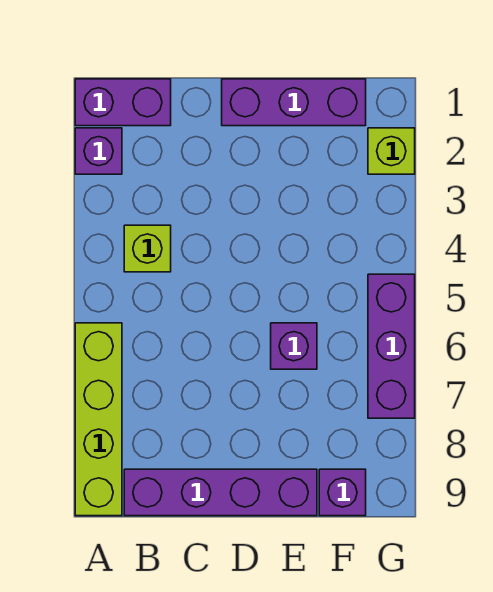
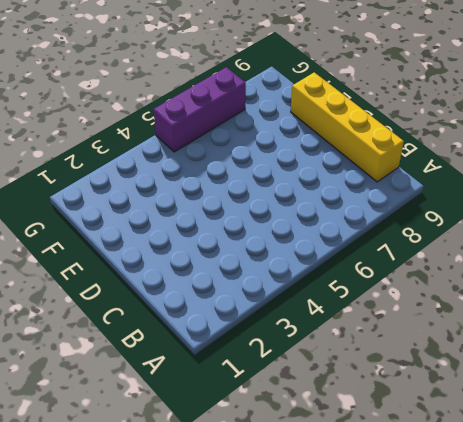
yellow 1x4 brick [291,72,404,182] -> purple 1x4 brick [124,469,317,516]
none -> purple 1x2 brick [75,79,171,126]
none -> purple 1x1 brick [75,128,122,174]

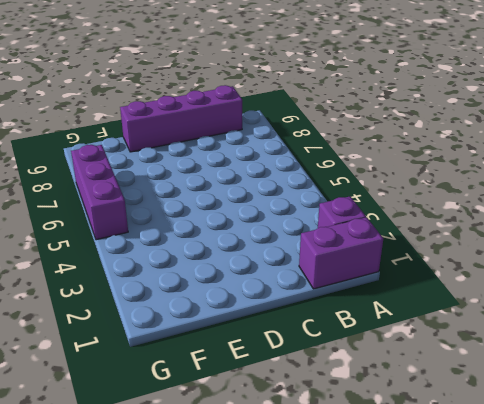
none -> lime 1x4 brick [75,323,122,516]
none -> lime 1x1 brick [124,225,171,272]

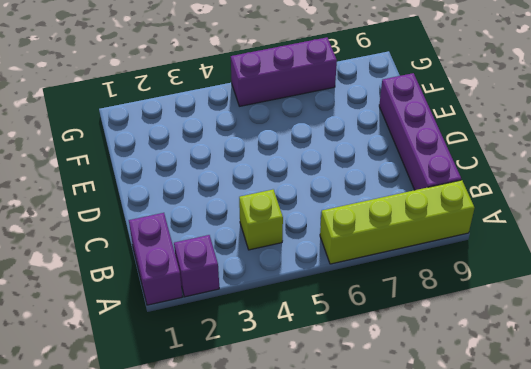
none -> purple 1x3 brick [222,79,366,126]
none -> purple 1x1 brick [271,323,317,369]

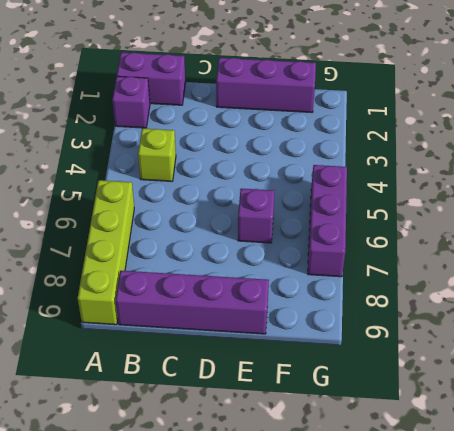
none -> purple 1x1 brick [319,469,366,516]
none -> lime 1x1 brick [368,128,415,174]

